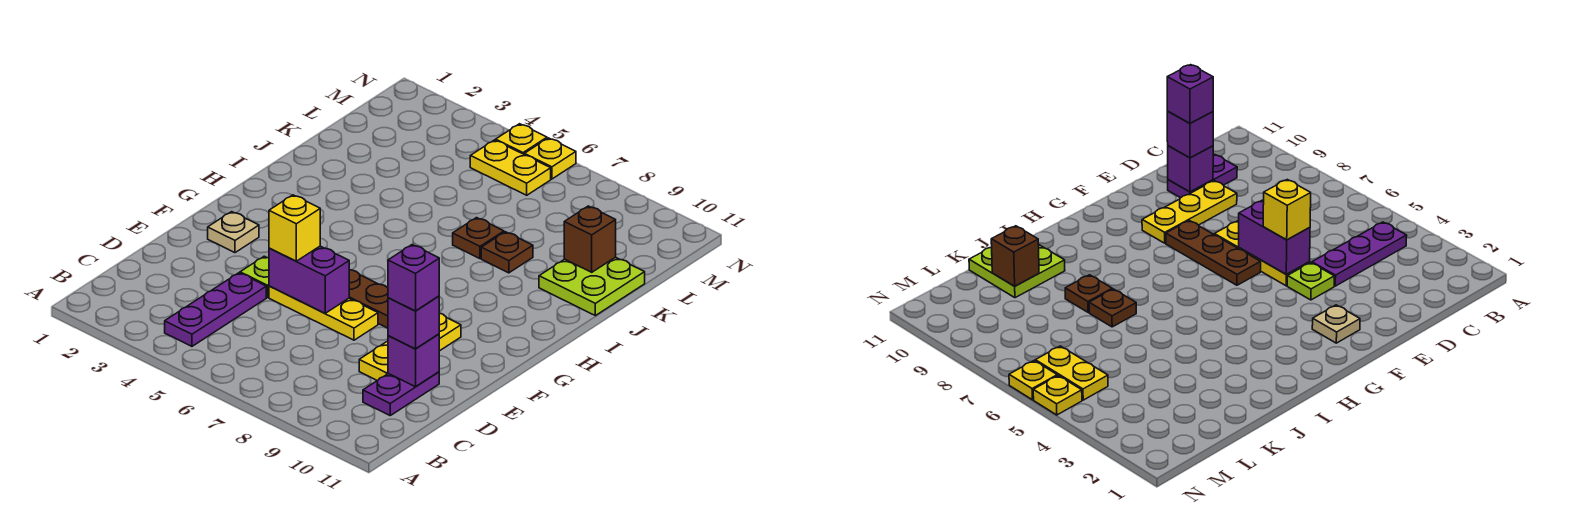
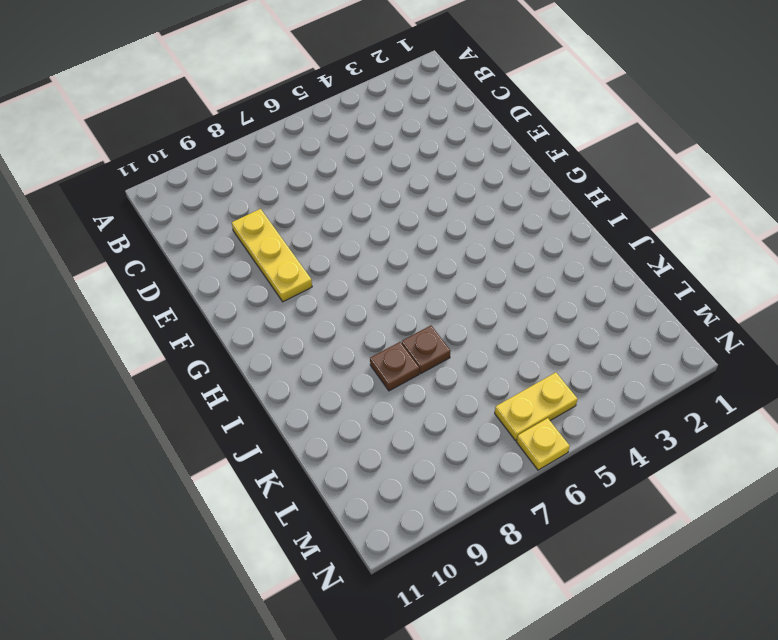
none -> purple 1x3 plate [165,273,266,346]
none -> purple 1x2 plate [363,372,439,415]
none -> lime 1x1 plate [240,256,269,297]

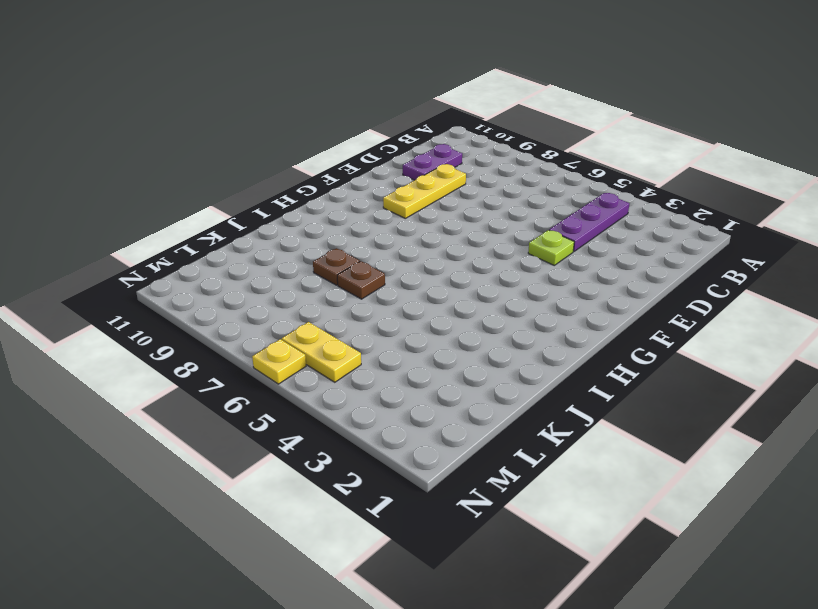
none -> yellow 1x3 plate [269,286,378,340]
none -> tan 1x1 plate [208,212,259,253]
none -> brown 1x3 plate [349,270,388,328]

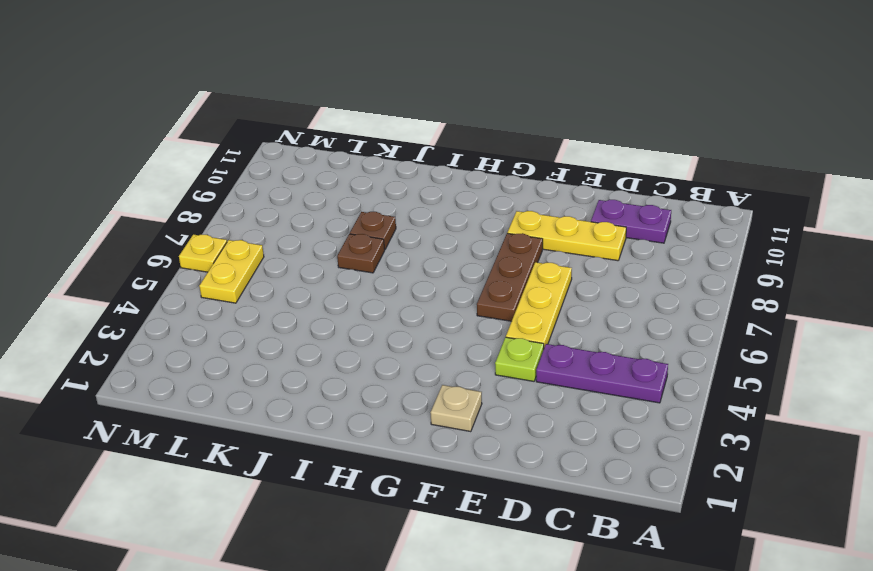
none -> lime 2x2 plate [539,257,645,316]
none -> yellow 1x1 plate [496,124,547,154]
none -> purple 1x1 brick [388,334,439,387]

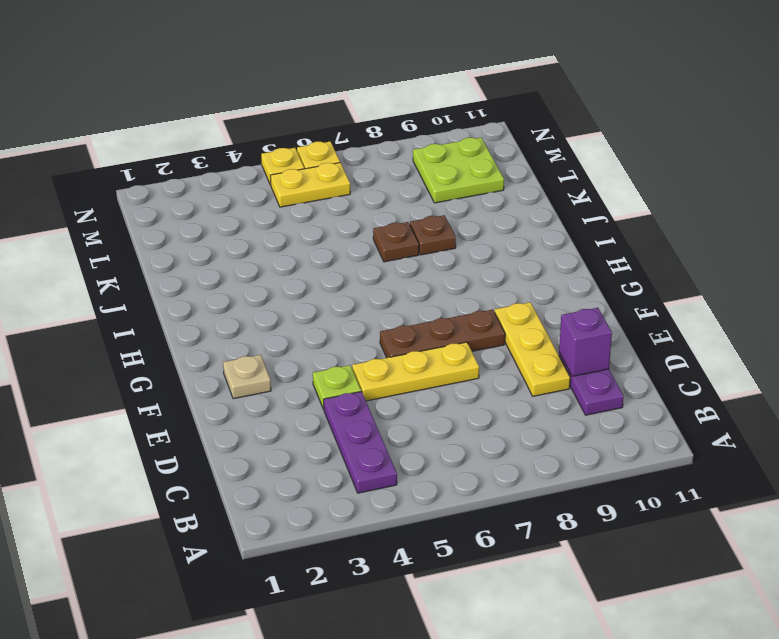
lime 2x2 plate [413,138,504,203] -> lime 2x2 plate moved to [539,257,645,316]
none -> purple 1x2 brick [269,246,349,313]
none -> brown 1x1 brick [564,206,616,272]
none -> purple 1x1 brick [388,296,439,349]

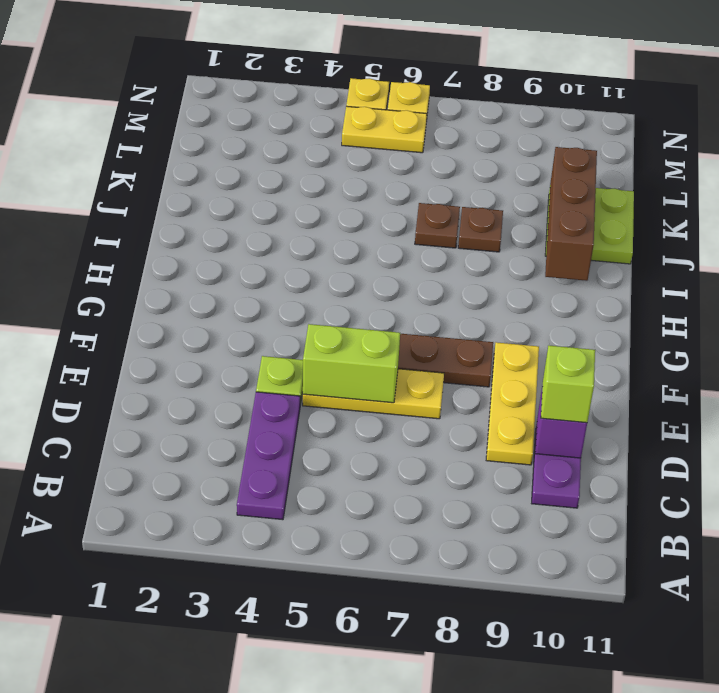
lime 1x1 brick [541,346,595,423] -> purple 1x1 brick [388,296,439,349]
lime 1x2 brick [303,324,400,403] -> purple 1x2 brick [269,246,349,313]
brown 1x3 brick [545,147,597,281] -> brown 1x1 brick [564,206,616,272]
none -> tan 1x1 plate [208,212,259,253]
none -> yellow 1x1 brick [269,195,320,261]
none -> purple 1x1 brick [388,245,439,311]

